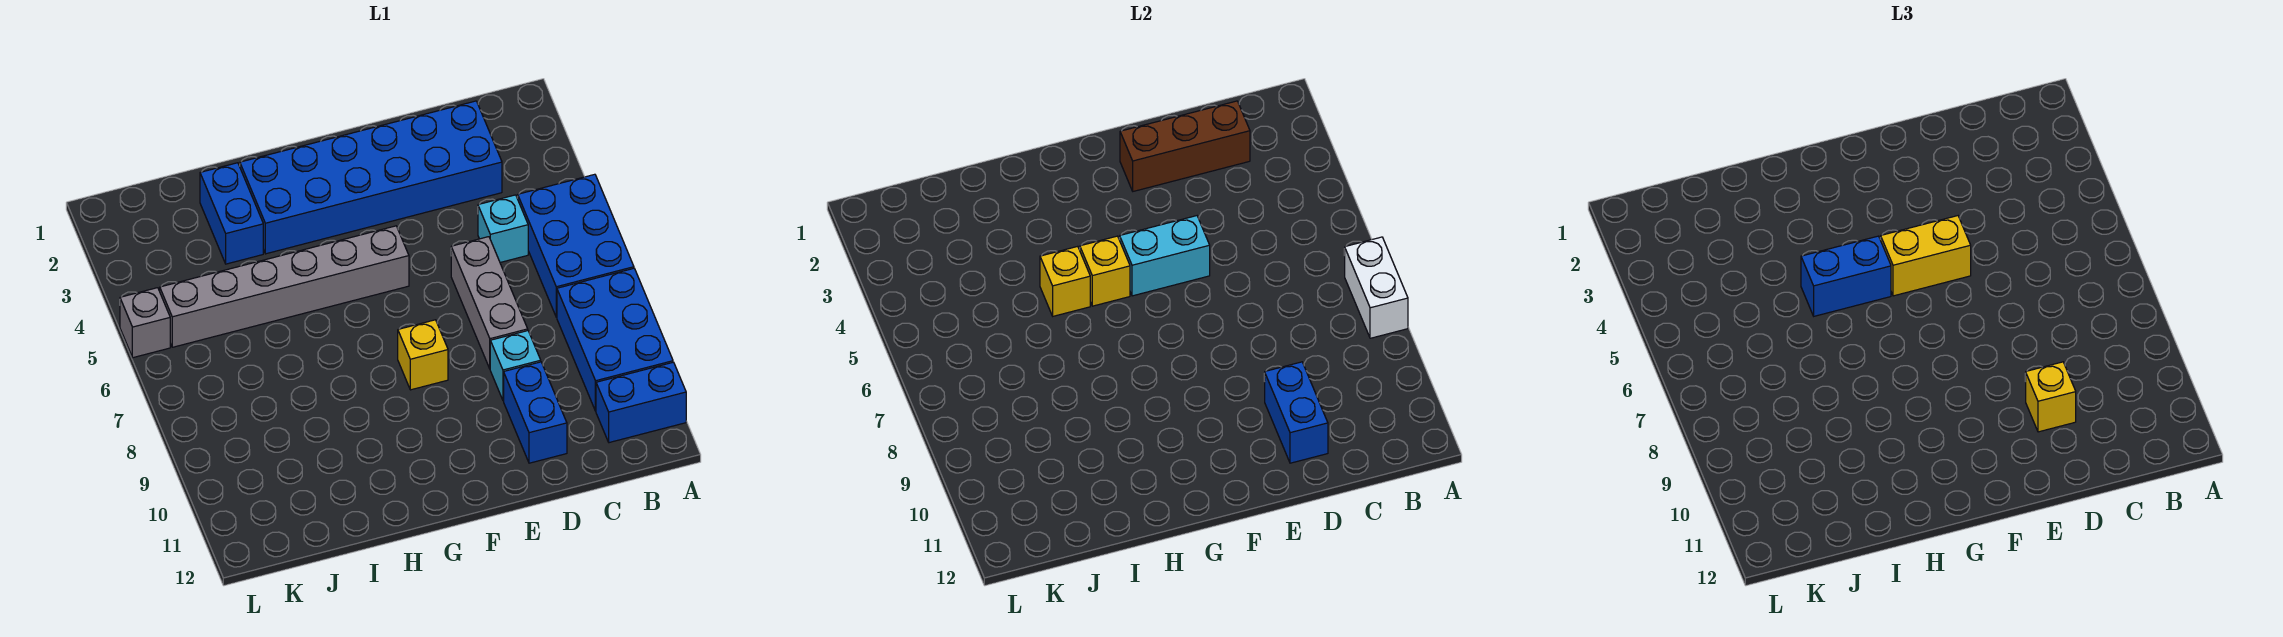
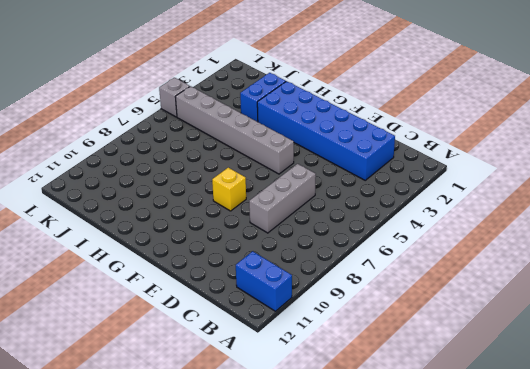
none -> blue 2x3 brick [518,174,634,317]
none -> blue 2x3 brick [557,268,673,411]
none -> cyan 1x1 brick [478,195,528,262]

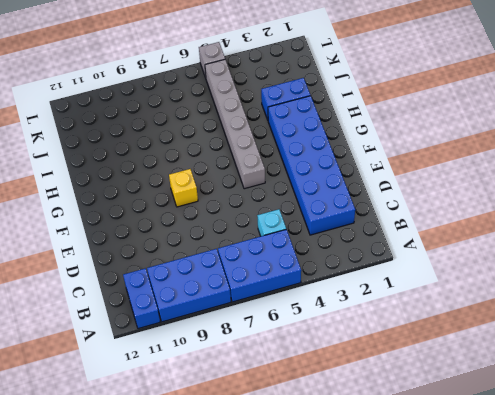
none -> grey 1x3 brick [451,237,528,368]
none -> cyan 1x1 brick [490,331,541,401]
none -> blue 1x2 brick [504,362,567,463]

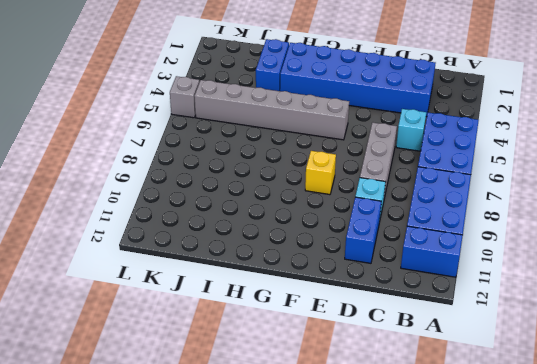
none -> white 1x2 brick [1344,237,1408,338]
none -> brown 1x3 brick [1120,101,1250,191]
none -> blue 1x2 brick [1264,362,1328,463]

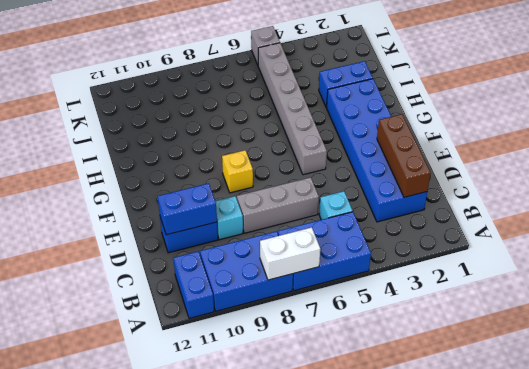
none -> cyan 1x2 brick [1119,216,1210,296]
none -> yellow 1x1 brick [1080,236,1130,306]
none -> yellow 1x1 brick [1040,246,1090,316]

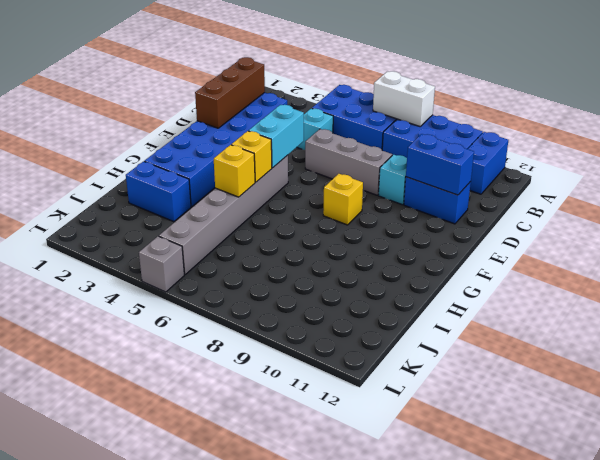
none -> yellow 1x1 brick [2025,362,2076,432]
none -> yellow 1x2 brick [1880,216,1971,296]
none -> blue 1x2 brick [1801,236,1891,316]

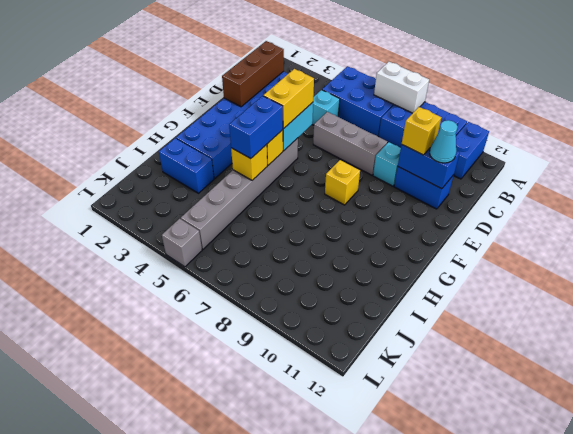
cyan 1x1 cone [430,120,458,163] -> none

